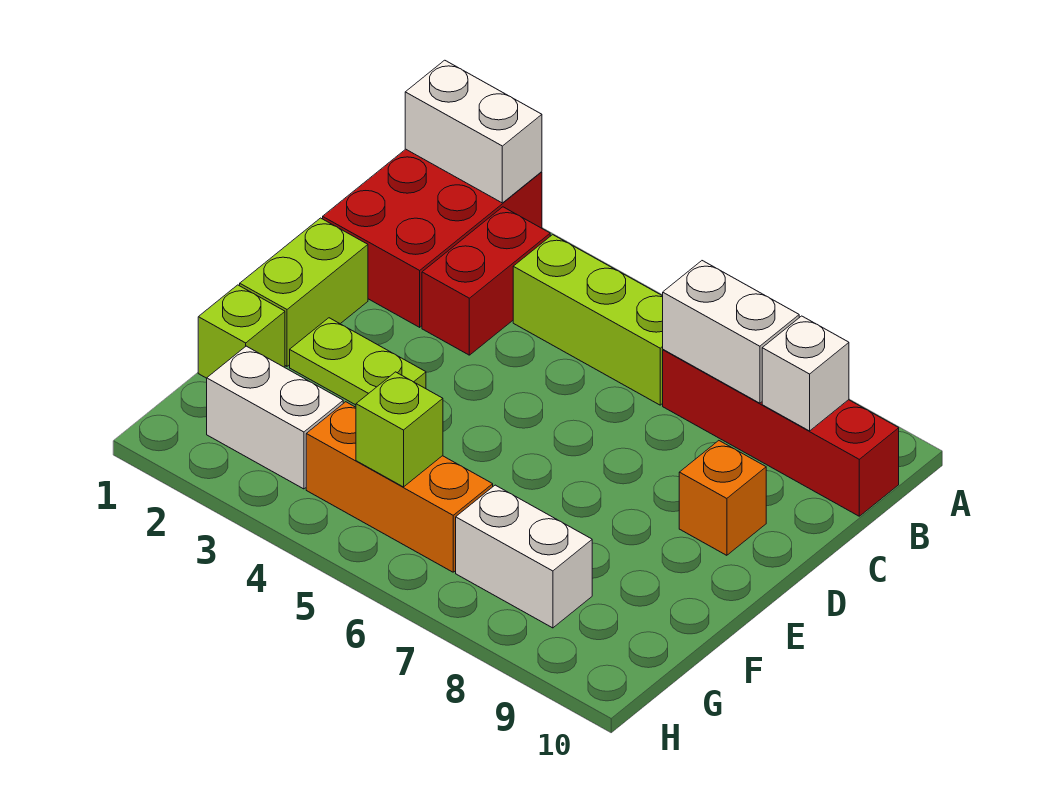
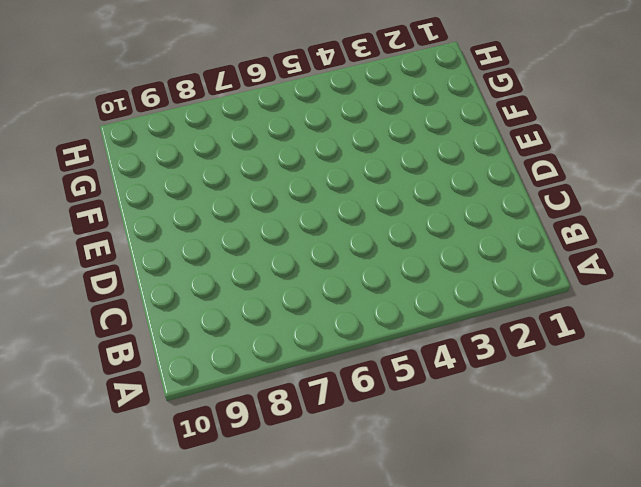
none -> red 2x3 brick [323,149,542,327]
none -> red 1x2 brick [422,207,550,355]
none -> lime 1x3 brick [513,235,663,405]

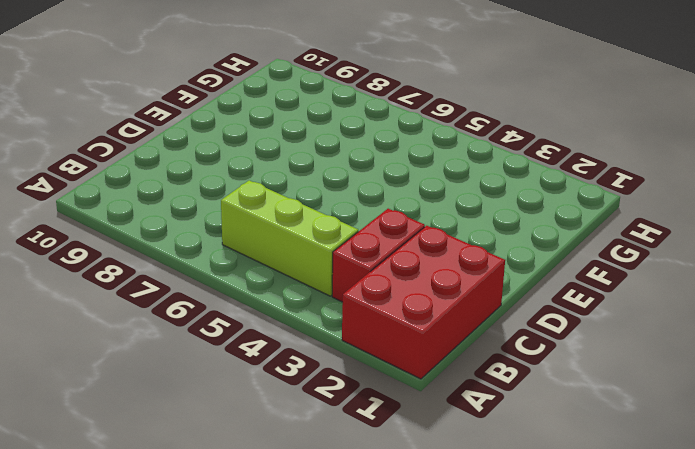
none -> red 1x4 brick [663,350,899,516]
none -> lime 1x2 brick [240,218,368,366]
none -> orange 1x1 brick [679,441,766,555]

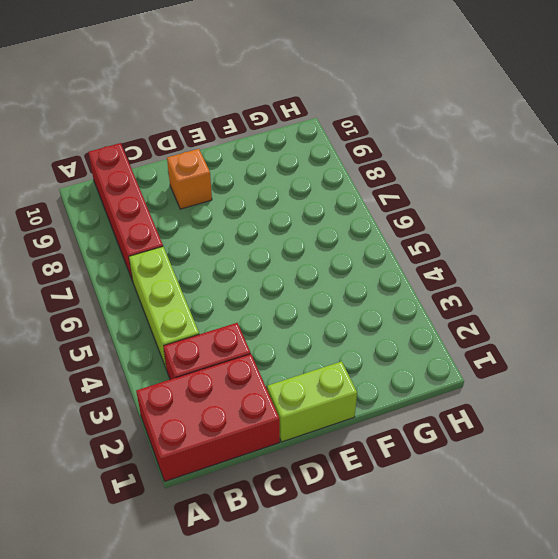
none -> lime 1x2 plate [290,318,426,405]
none -> lime 1x1 brick [198,285,285,378]
none -> white 1x2 brick [207,346,343,489]

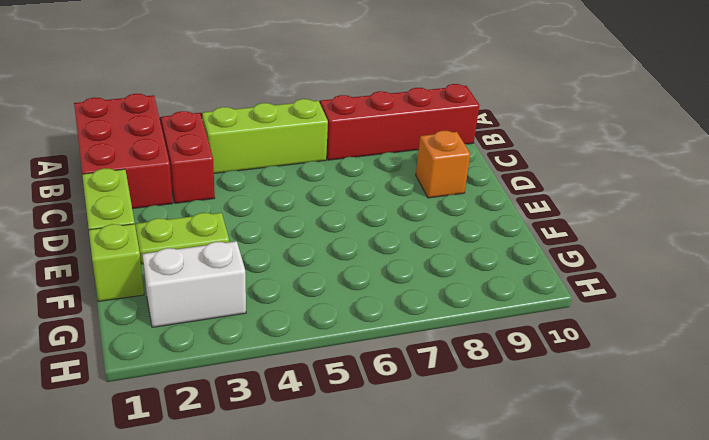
none -> orange 1x3 brick [306,402,493,572]
none -> white 1x2 brick [456,485,592,628]
none -> white 1x2 brick [405,60,542,203]

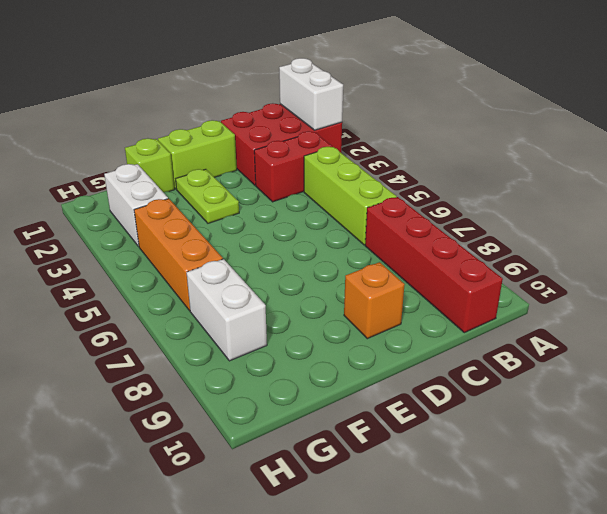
none -> white 1x2 brick [663,261,799,403]
none -> white 1x1 brick [762,316,849,431]
none -> lime 1x1 brick [356,372,443,487]

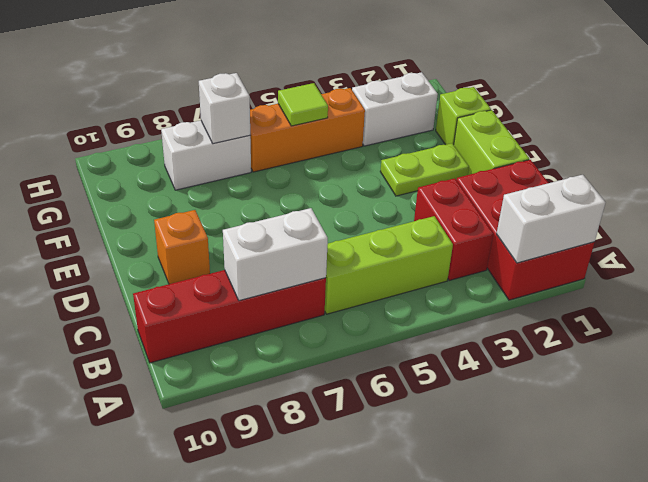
lime 1x1 tile [278,83,328,126] -> lime 1x1 brick [356,372,443,487]
white 1x1 brick [199,73,250,144] -> white 1x1 brick moved to [762,316,849,431]

